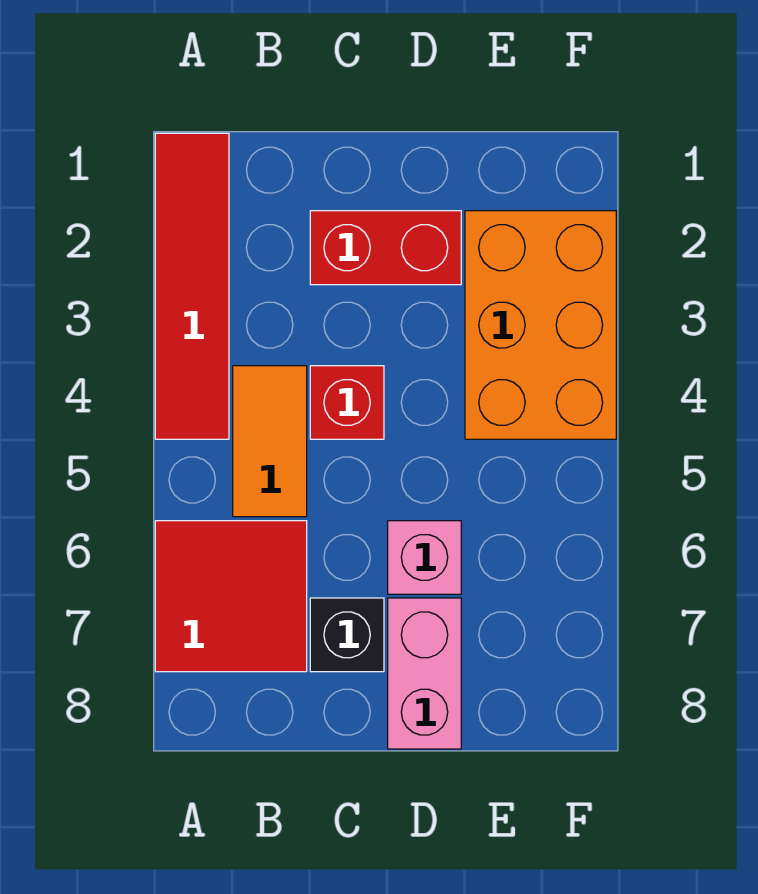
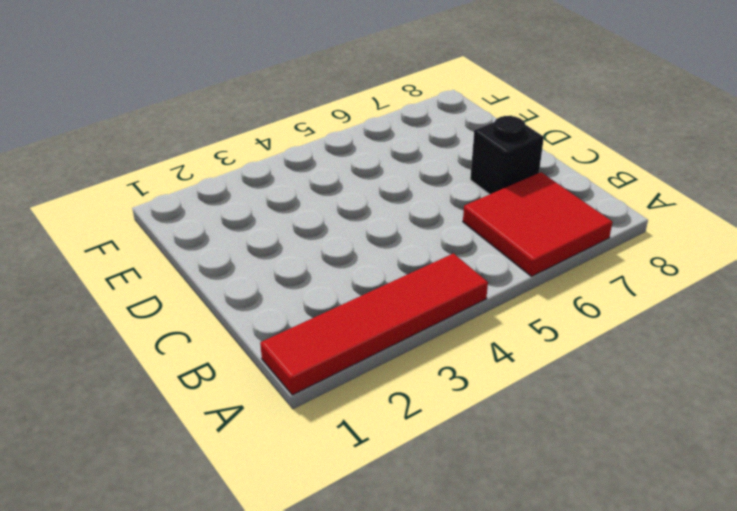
none -> orange 1x2 tile [233,366,307,517]
none -> red 1x2 brick [310,211,461,285]

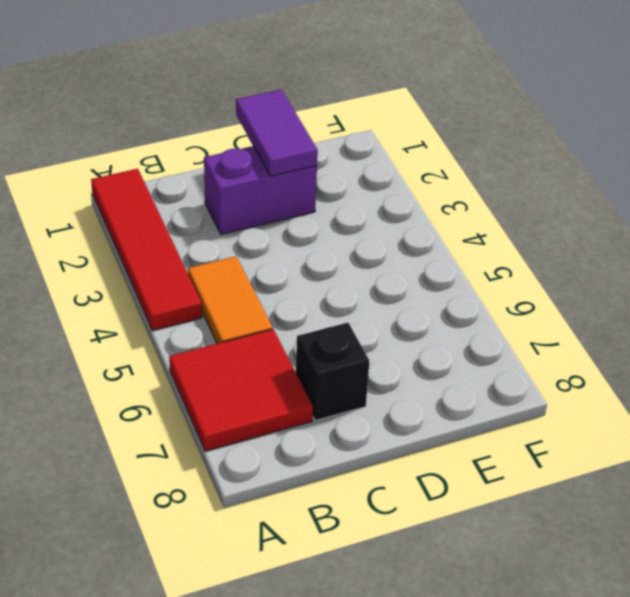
purple 1x2 brick [204,146,317,235] -> red 1x2 brick [310,211,461,285]
purple 1x2 tile [236,89,318,176] -> none
none -> red 1x1 brick [310,366,384,439]
none -> pink 1x1 brick [388,521,461,594]

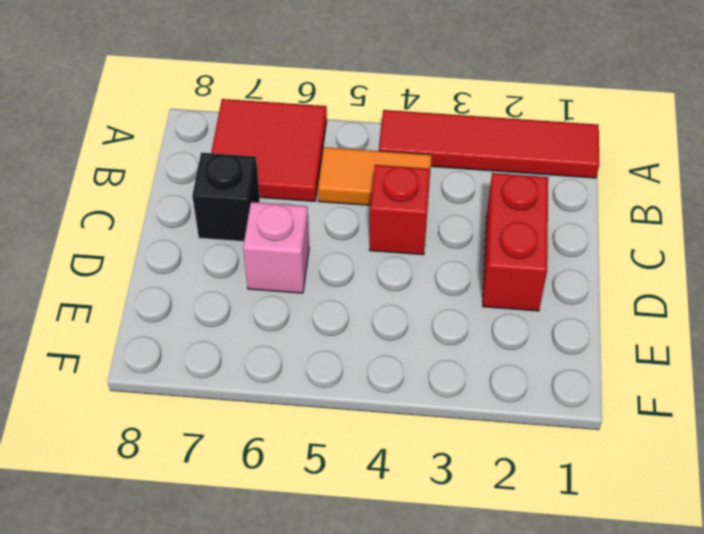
none -> pink 1x2 brick [388,598,461,749]
none -> orange 2x3 brick [465,211,616,439]

